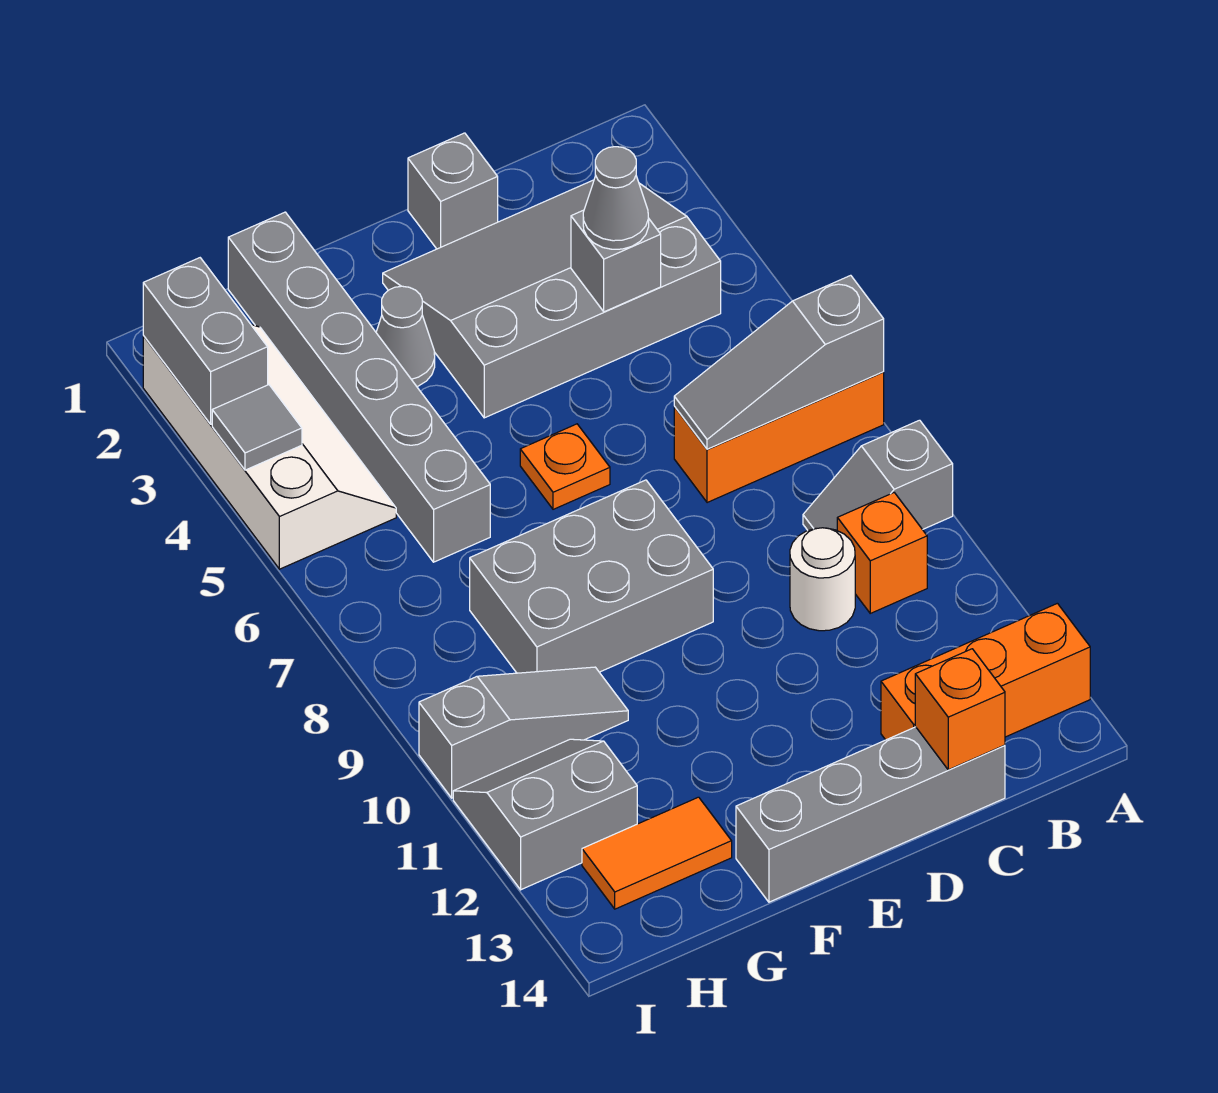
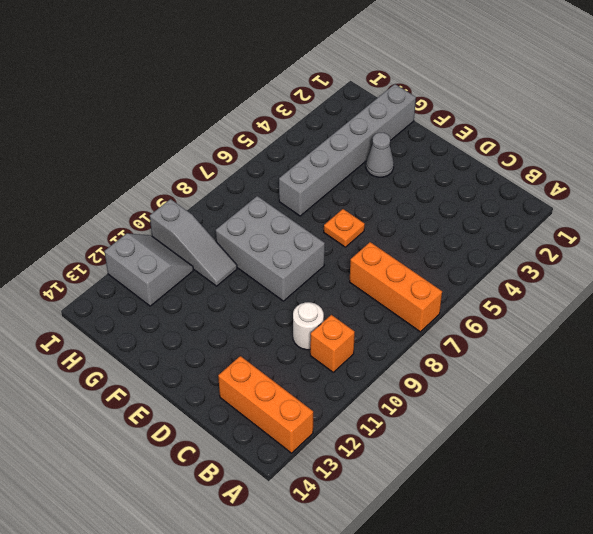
none -> grey 1x2 slope [803,420,953,531]
none -> grey 3x4 slope [383,180,721,418]
none -> grey 1x4 brick [736,727,1005,902]

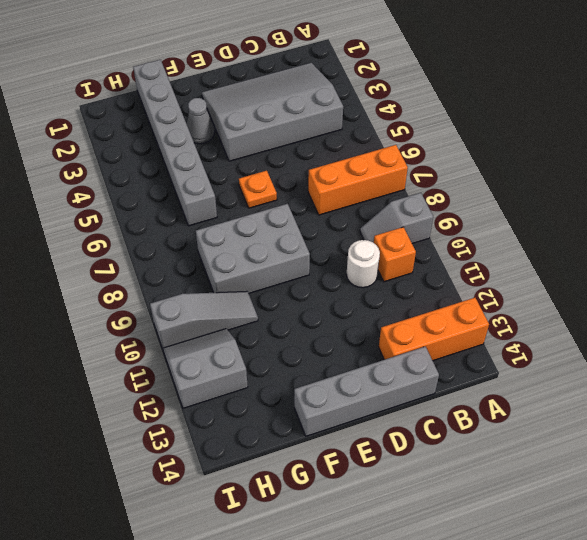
none -> grey 1x1 brick [408,133,498,249]
none -> orange 1x2 tile [582,797,732,909]
none -> white 2x4 slope [143,325,396,569]

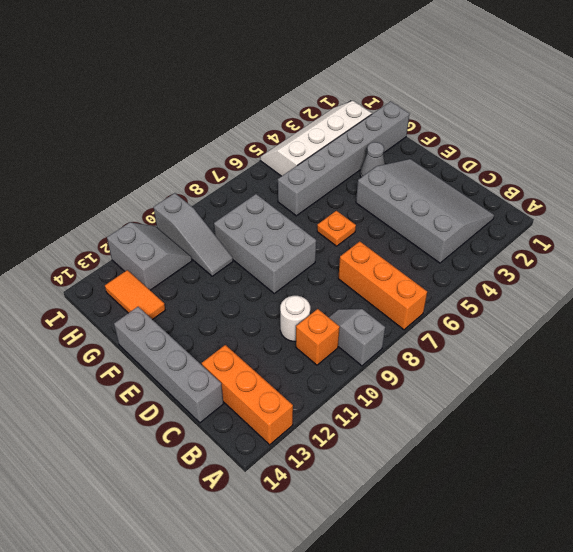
white 2x4 slope [260,101,372,176] -> white 2x4 slope turned to [143,325,396,569]
none -> grey 1x1 brick [408,133,498,249]
none -> grey 1x3 slope [674,275,884,449]
none -> grey 1x1 brick [571,210,661,312]

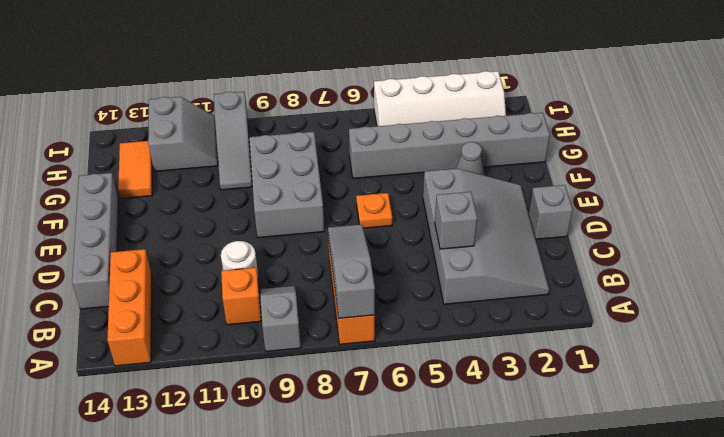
none -> orange 1x1 brick [915,649,1005,770]
none -> grey 1x2 brick [143,258,268,424]
none -> grey 1x1 tile [212,385,302,470]

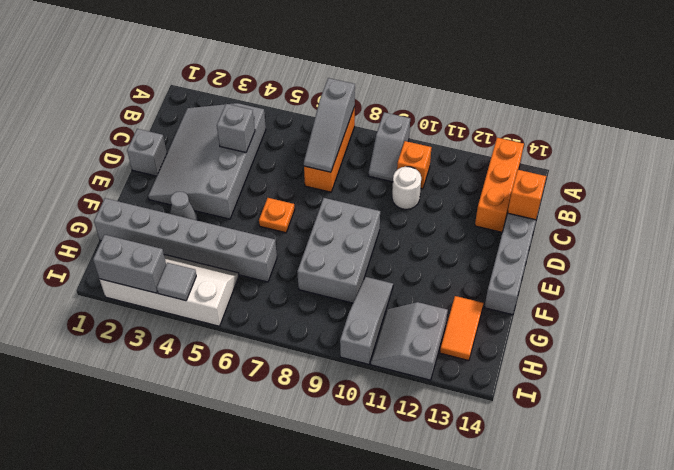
none -> grey 1x1 cone [583,147,649,249]

